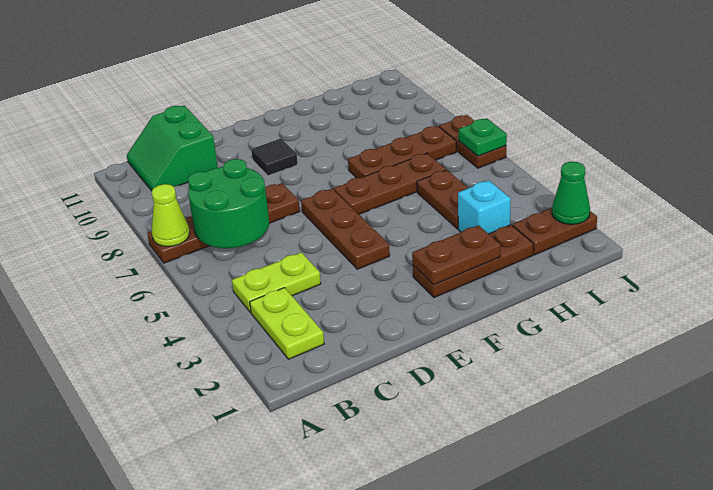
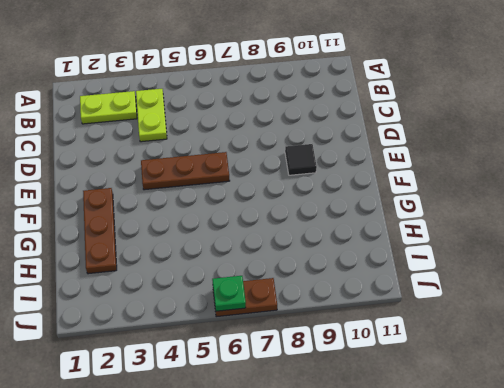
none -> brown 1x4 plate [147,183,300,263]
none -> green 2x2 slope [127,105,218,191]
none -> brown 1x3 plate [334,153,446,214]

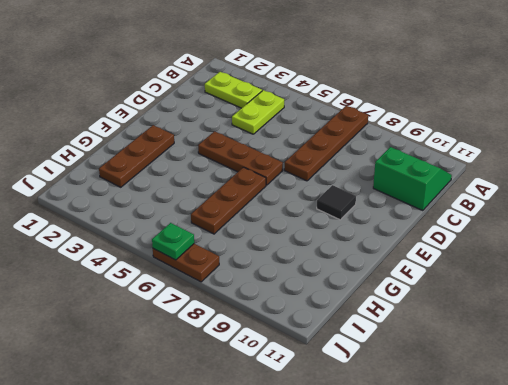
none -> brown 1x3 plate [348,126,456,178]
none -> cyan 1x1 brick [458,180,511,234]
none -> brown 1x2 plate [417,170,468,229]

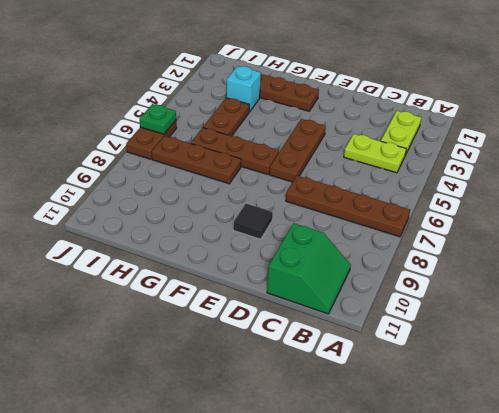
none -> brown 1x2 plate [513,208,597,255]
none -> lime 1x1 cone [152,184,190,247]
none -> green 2x2 round brick [188,159,269,248]

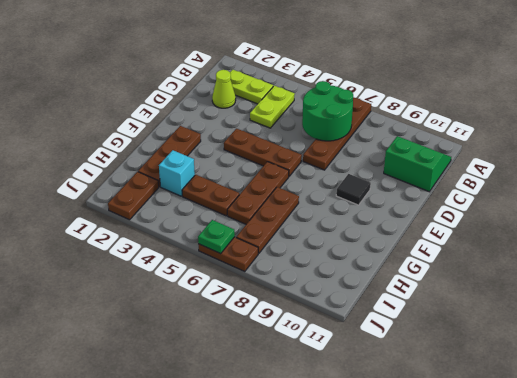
lime 1x1 cone [212,70,236,108] -> lime 1x1 cone moved to [152,184,190,247]
none -> brown 1x2 plate [412,225,500,285]
none -> green 1x1 cone [552,161,590,224]

